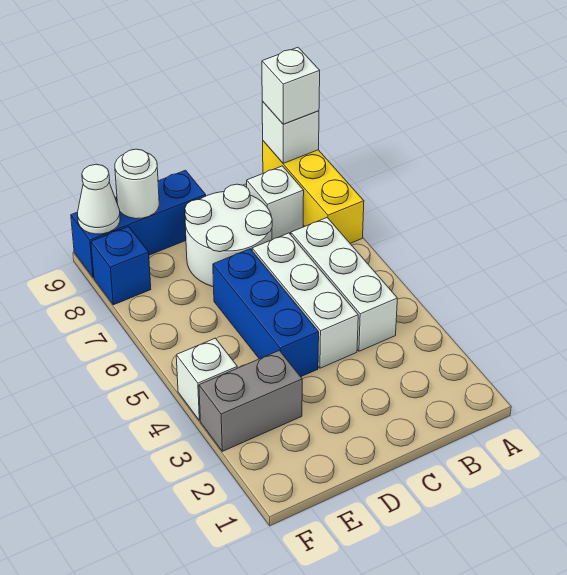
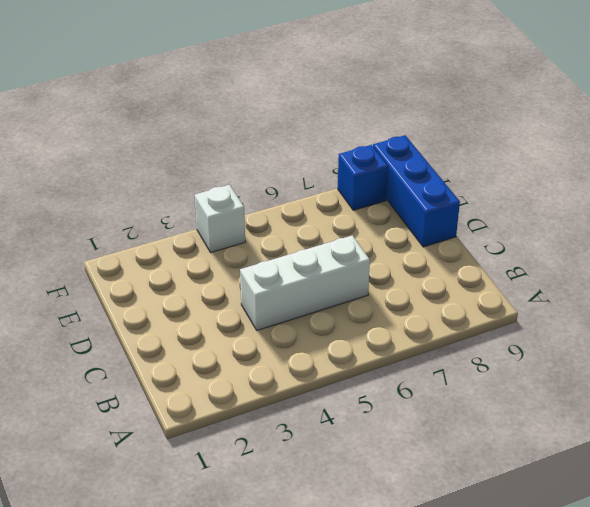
none -> yellow 1x3 brick [263,141,364,243]
none -> white 1x3 brick [291,218,397,351]
none -> white 1x1 brick [247,166,304,240]

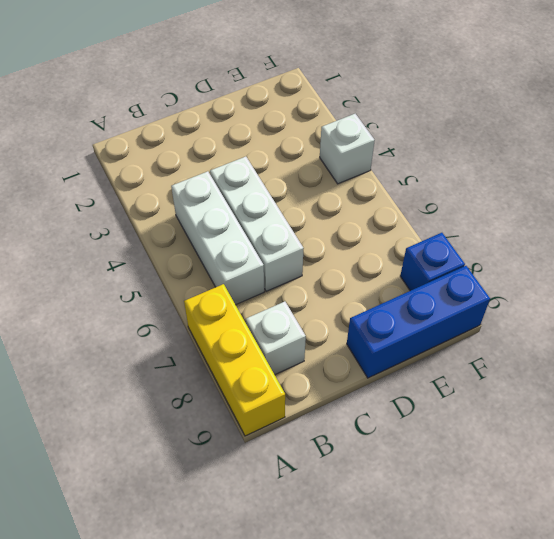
none -> white 2x2 round brick [185,184,272,287]
none -> blue 1x3 brick [213,249,319,377]
none -> grey 1x2 brick [199,350,302,451]

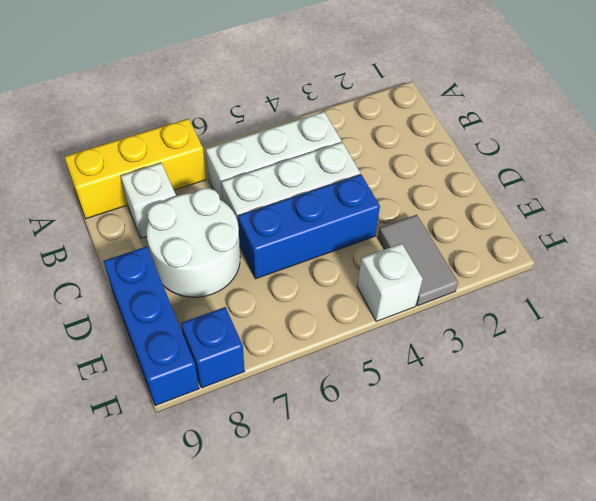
grey 1x2 tile [378,215,458,306] -> grey 1x2 brick [199,350,302,451]
none -> white 1x1 brick [262,101,319,163]
none -> white 1x1 round brick [115,149,159,219]
none -> white 1x1 cone [78,164,120,234]

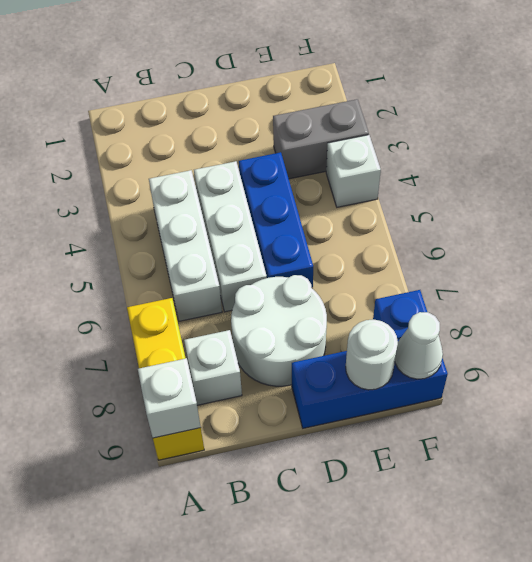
none -> white 1x1 brick [262,47,320,124]

